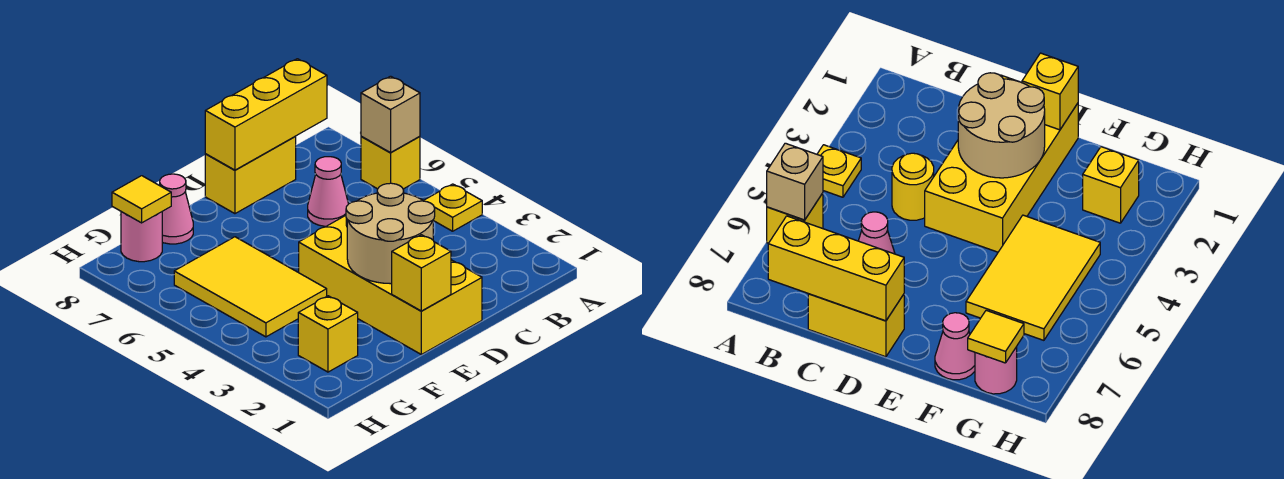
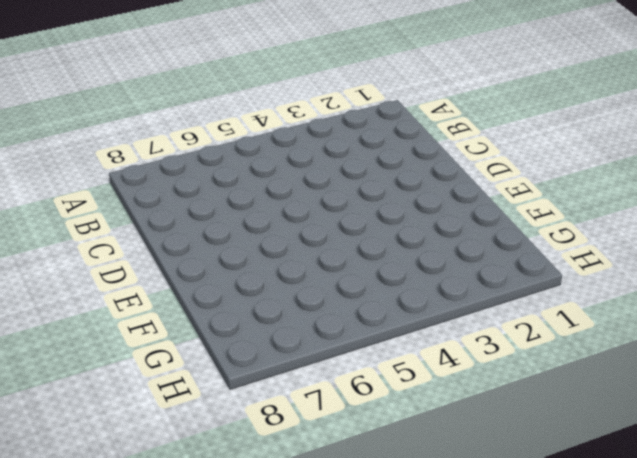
none -> yellow 1x1 plate [424,184,482,231]
none -> yellow 1x1 brick [361,136,420,189]
none -> yellow 1x1 round brick [892,153,934,220]

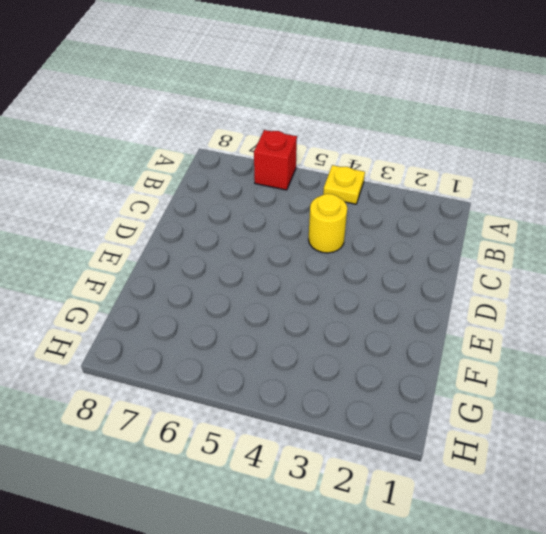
red 1x1 brick [254,130,297,190] -> yellow 1x1 brick [361,136,420,189]
none -> pink 1x1 cone [308,157,348,226]
none -> yellow 1x2 brick [205,137,296,214]
none -> yellow 2x4 brick [299,216,482,354]

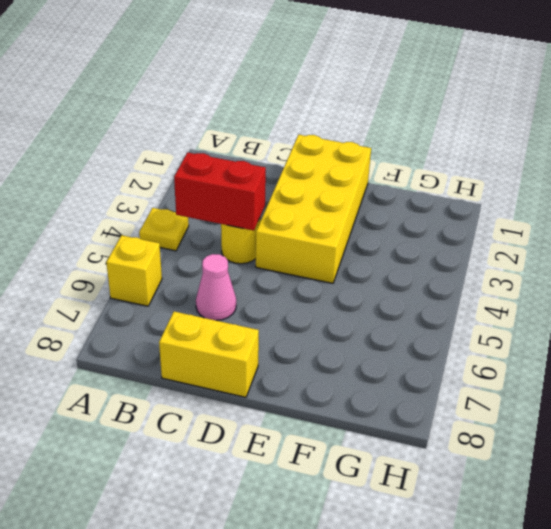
red 1x2 brick [174,152,266,230] -> none
none -> yellow 2x3 tile [174,237,327,337]
none -> pink 1x1 cone [160,174,193,244]
none -> yellow 1x1 brick [298,296,358,372]

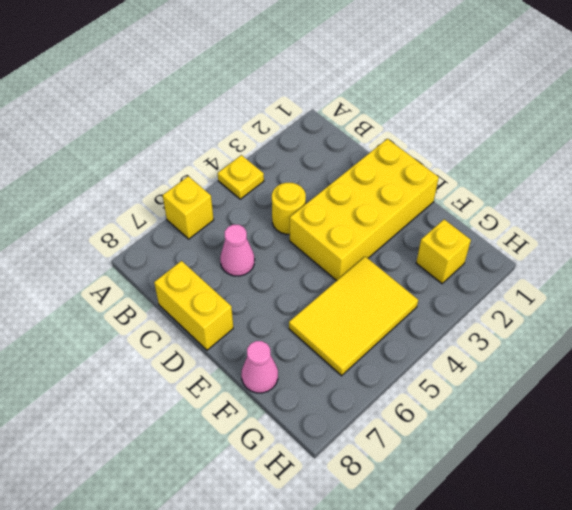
none -> pink 1x1 round brick [121,212,162,262]
none -> tan 1x1 brick [361,76,420,153]
none -> yellow 1x3 brick [205,59,327,170]

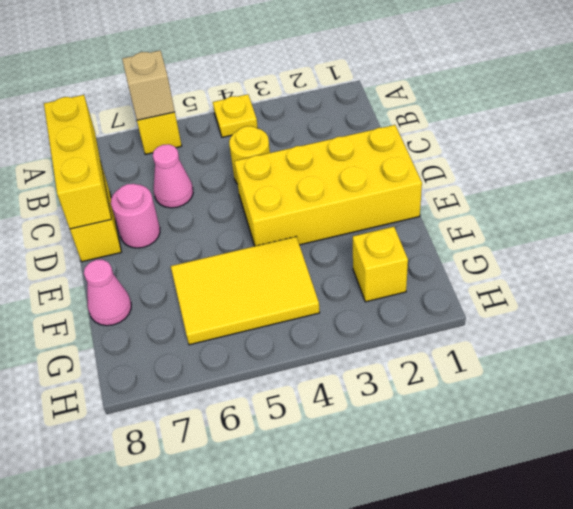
pink 1x1 round brick [111,184,160,248] -> pink 1x1 round brick moved to [121,212,162,262]
none -> tan 2x2 round brick [346,183,435,284]
none -> yellow 1x1 brick [392,235,451,311]
none -> yellow 1x1 tile [112,176,171,223]

